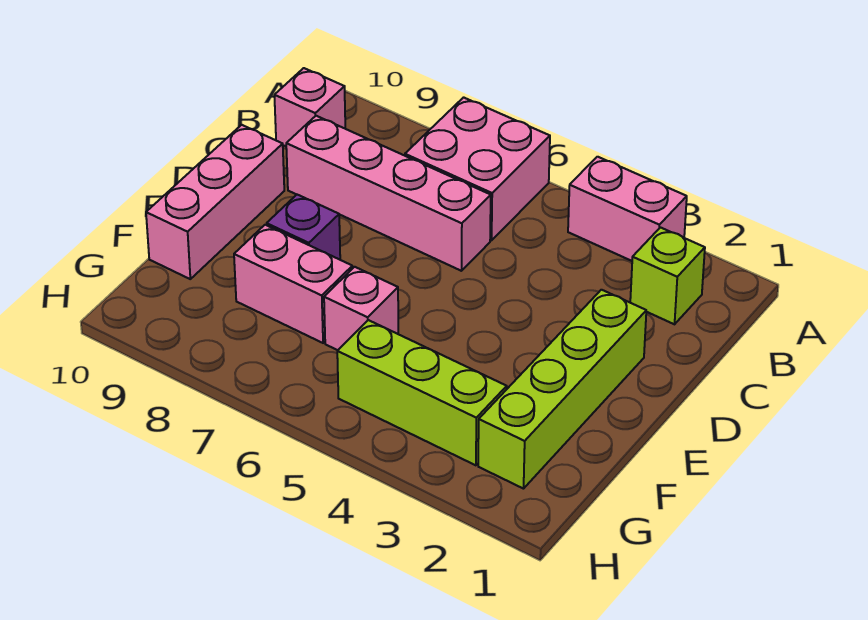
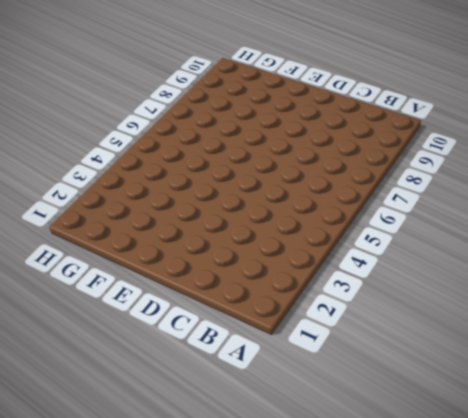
none -> pink 1x2 brick [568,157,687,261]
none -> pink 2x2 brick [405,97,550,241]

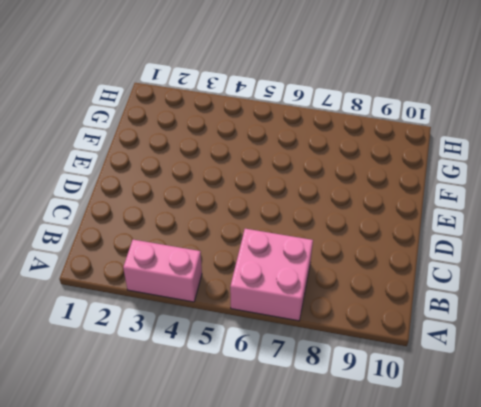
none -> lime 1x1 brick [630,227,705,324]
none -> pink 1x1 brick [274,68,345,146]

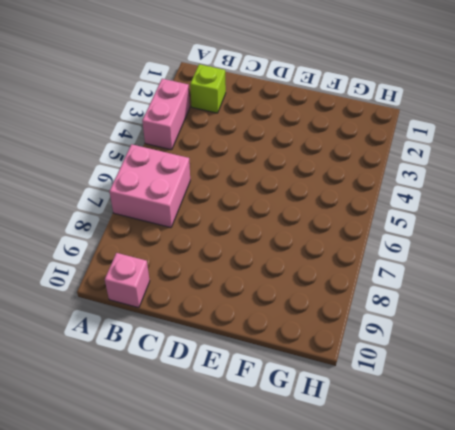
none -> pink 1x4 brick [286,116,491,271]
none -> lime 1x4 brick [478,290,646,489]

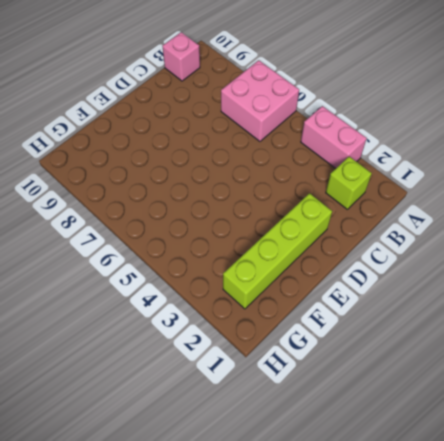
none -> pink 1x4 brick [286,116,491,271]
none -> pink 1x3 brick [146,125,284,279]

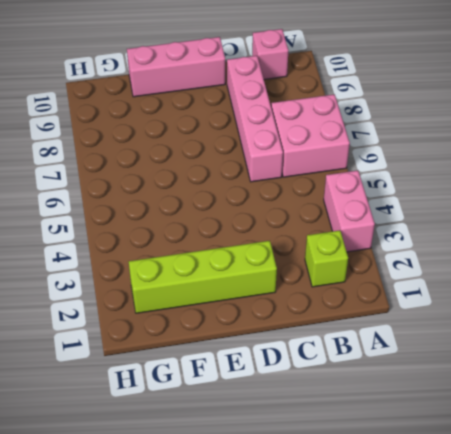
none -> purple 1x1 brick [267,195,340,260]
none -> pink 1x1 brick [324,267,398,350]

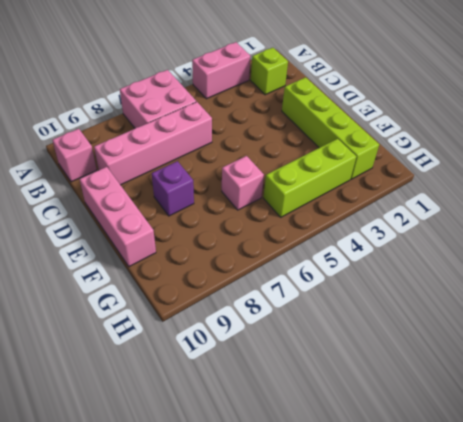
none -> pink 1x2 brick [234,225,353,343]

